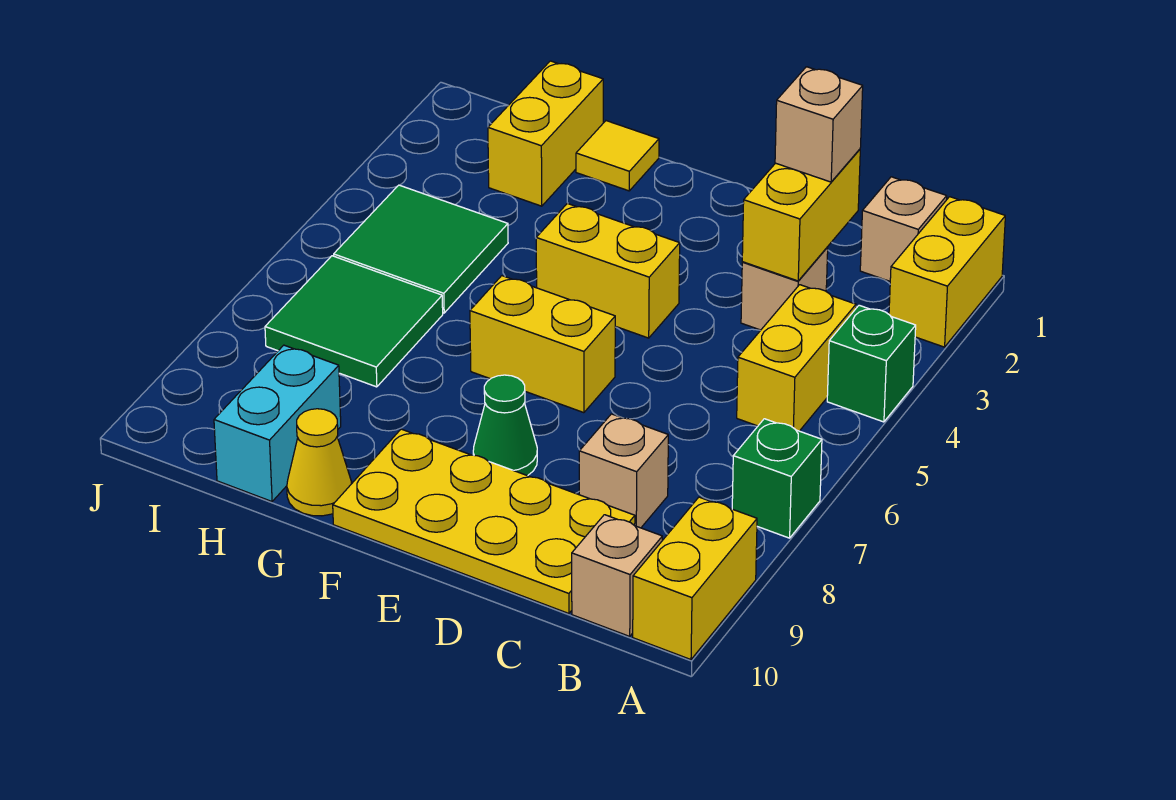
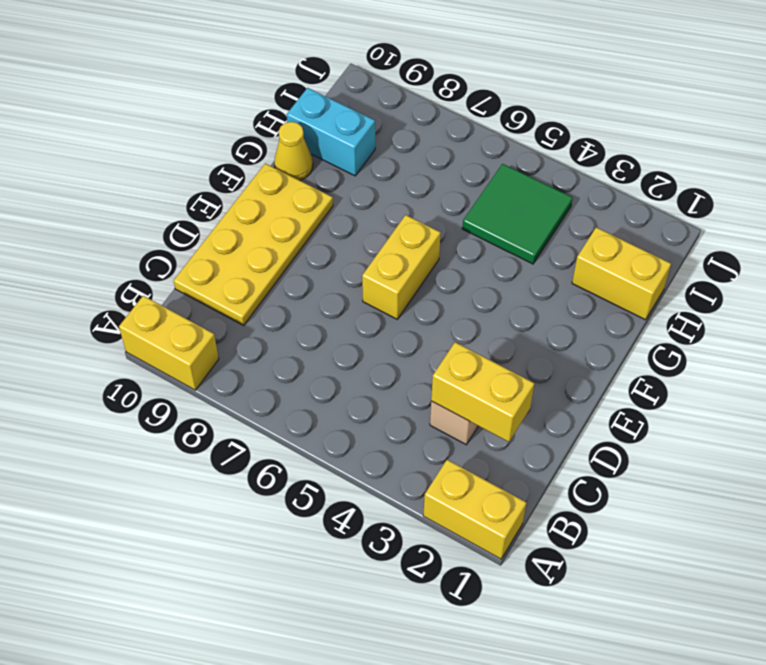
none -> green 1x1 brick [827,305,916,422]
none -> green 1x1 brick [732,419,822,538]
none -> tan 1x1 brick [860,177,947,281]

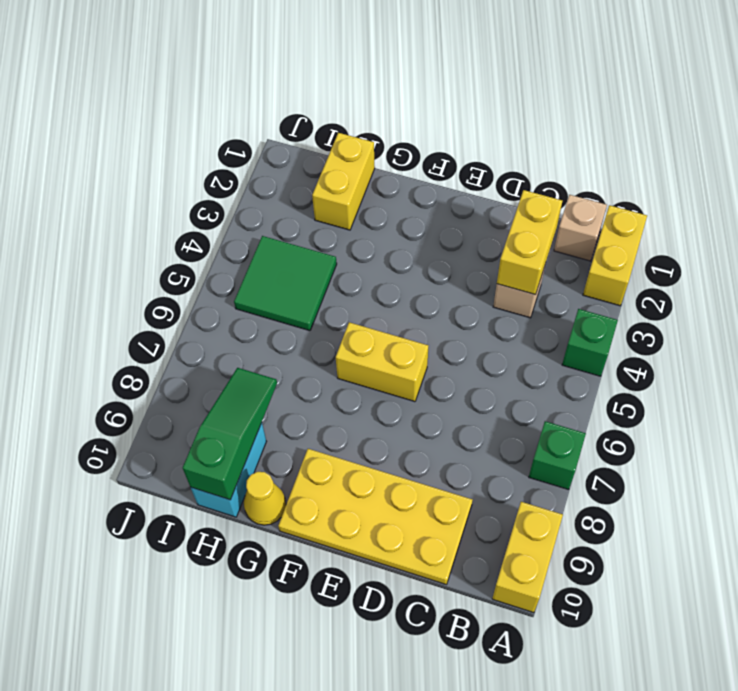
green 1x3 slope [183,368,277,500] -> none
none -> yellow 1x2 brick [737,285,856,431]
none -> tan 1x1 brick [572,515,662,636]
none -> tan 1x1 brick [579,414,668,528]

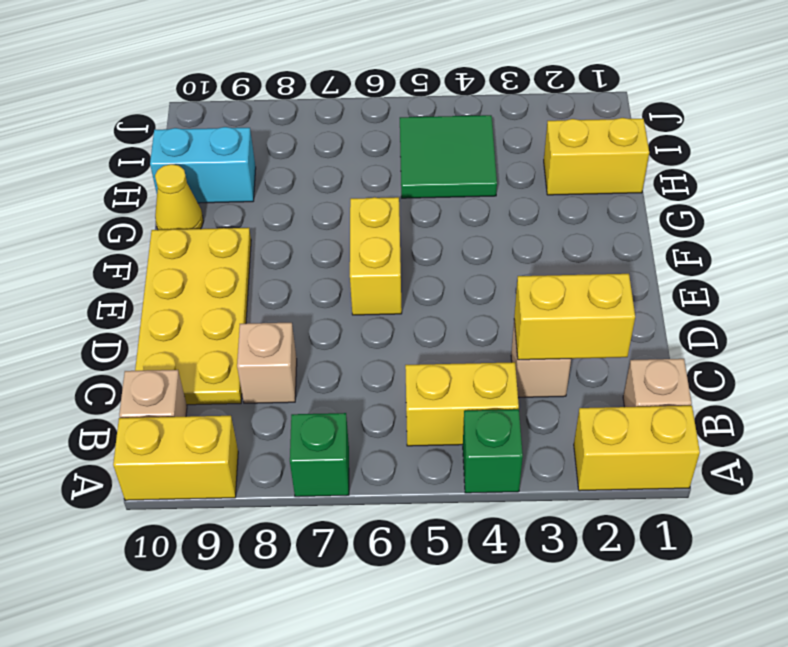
none -> yellow 1x2 brick [536,203,680,338]
none -> green 1x1 cone [473,375,537,476]
none -> yellow 1x1 tile [576,121,659,191]

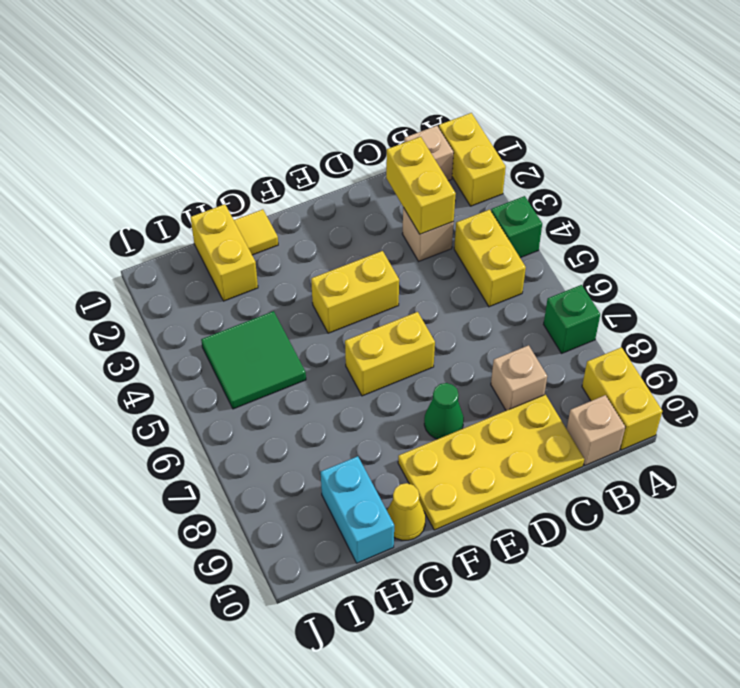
none -> green 2x2 tile [265,256,443,387]
none -> tan 1x1 brick [775,67,863,182]

